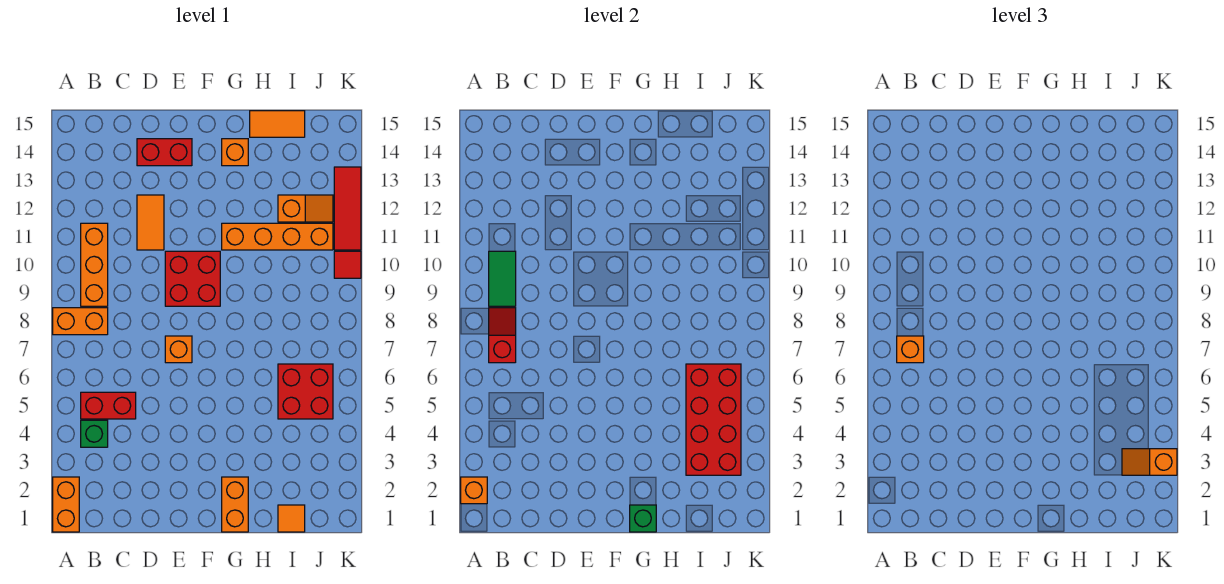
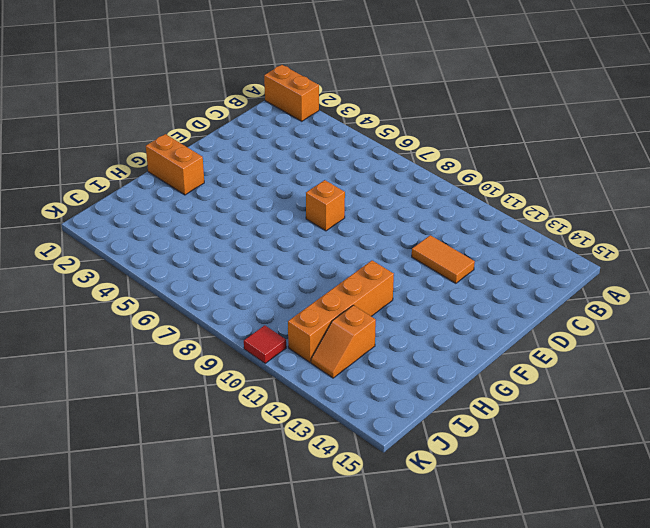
none -> orange 1x2 brick [53,308,108,335]
none -> green 1x1 brick [81,420,108,447]
none -> red 1x2 brick [81,392,136,419]

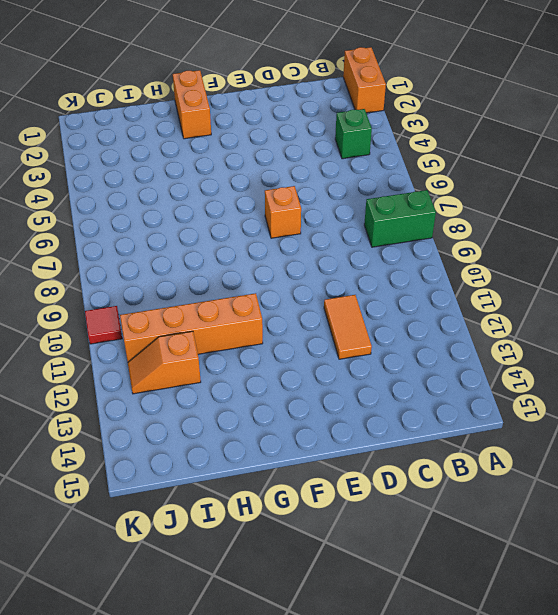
green 1x2 brick [364,190,436,247] -> orange 1x2 brick [53,308,108,335]
none -> red 1x2 brick [81,392,136,419]
none -> orange 1x3 brick [81,223,108,306]
none -> red 1x2 brick [137,139,192,166]

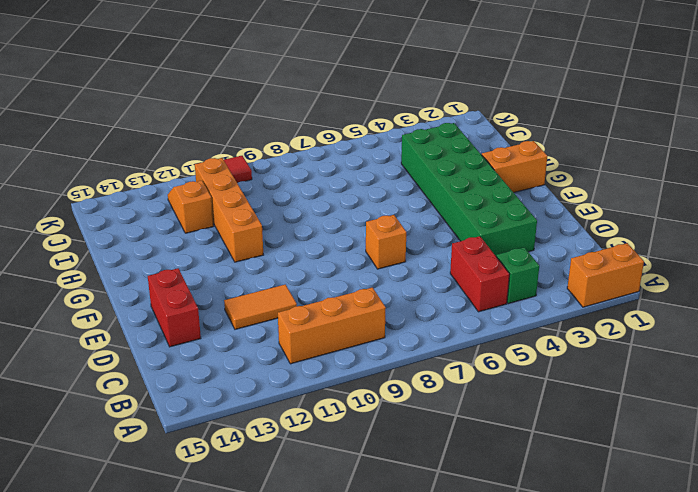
green 2x6 brick [401,123,537,256] -> none
none -> orange 1x2 brick [53,308,108,335]
none -> red 2x2 brick [165,251,220,306]
none -> orange 1x1 brick [222,139,248,166]

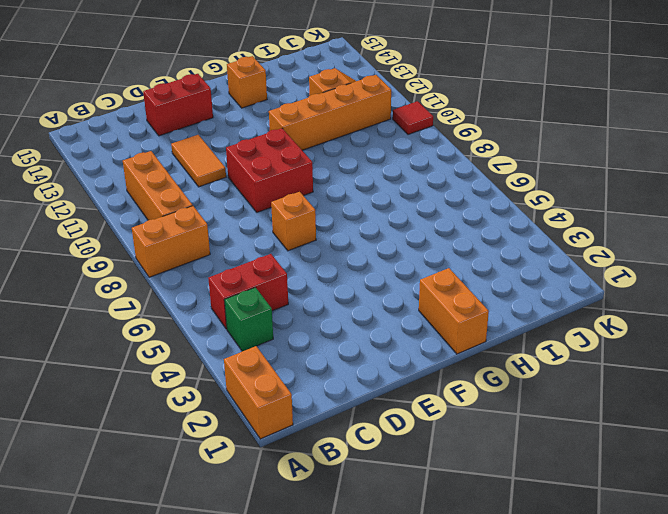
none -> orange 1x2 tile [250,111,305,137]
none -> orange 1x1 tile [278,505,305,532]
none -> red 2x2 brick [278,364,333,419]

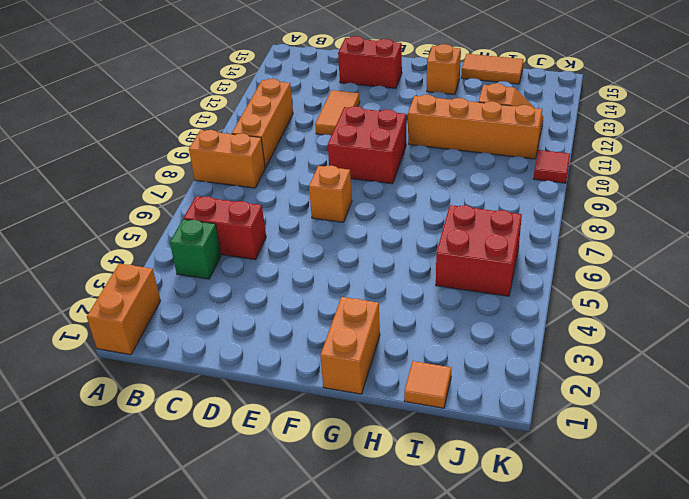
none -> red 1x3 tile [334,167,361,250]
none -> orange 1x1 brick [461,477,487,504]
none -> red 1x2 slope [489,308,516,363]

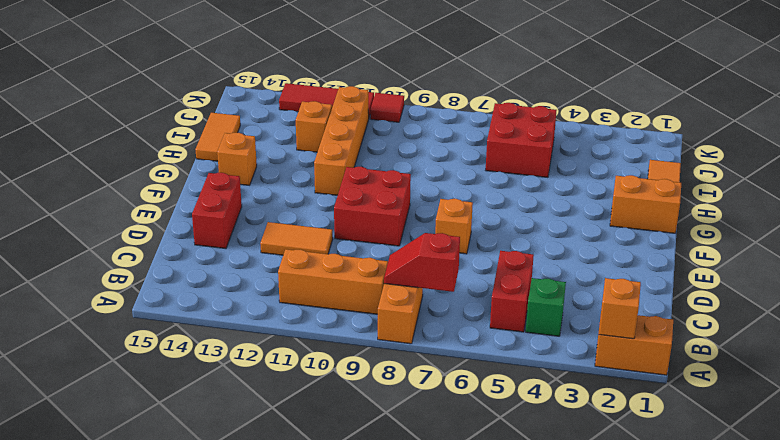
none -> green 1x2 tile [489,251,516,306]
none -> green 1x1 brick [630,505,656,532]
none -> red 2x4 brick [686,364,741,475]

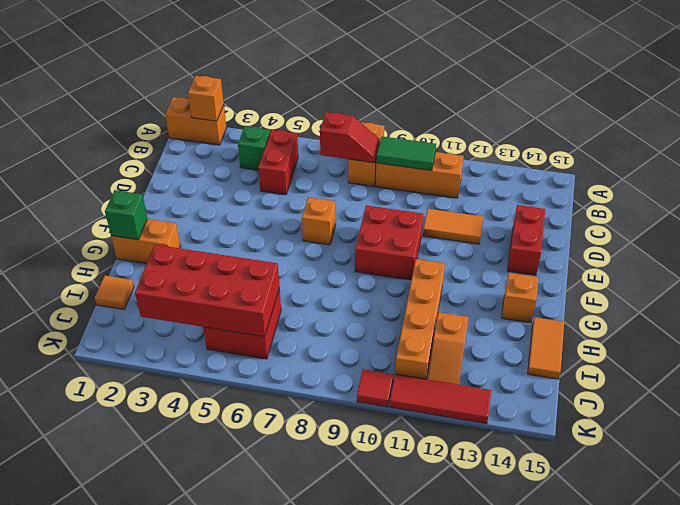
none -> orange 1x1 brick [897,336,924,363]
none -> orange 1x2 slope [1122,449,1177,475]

